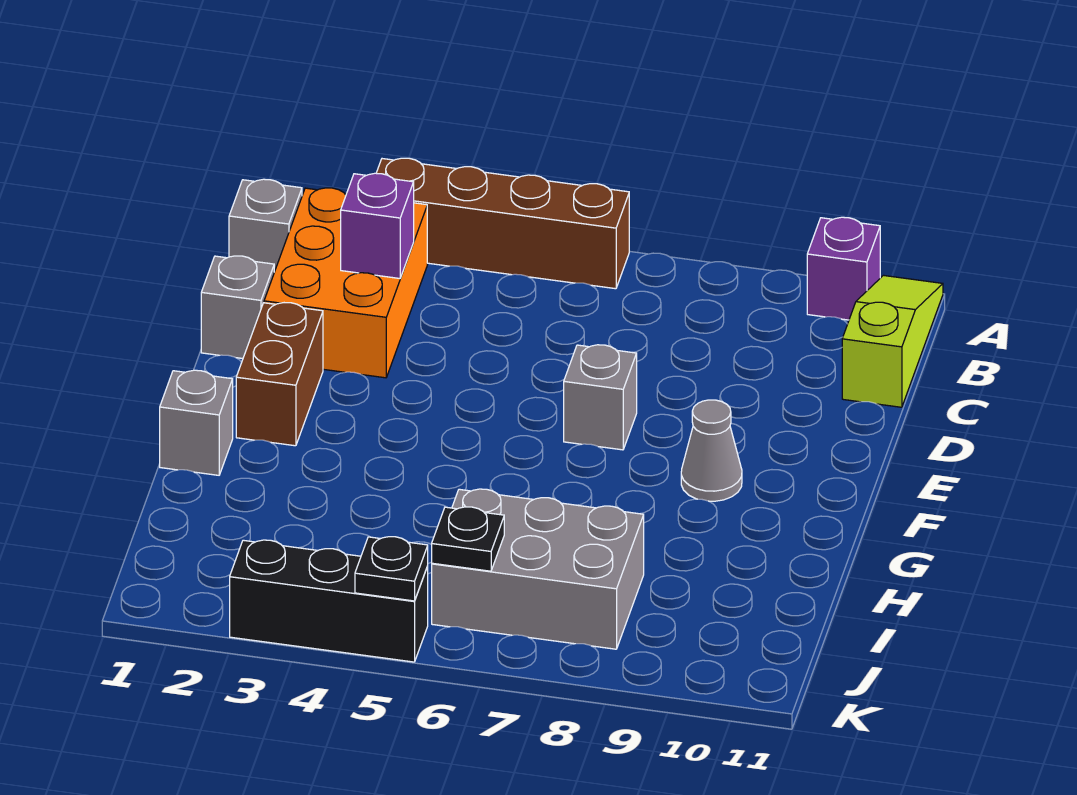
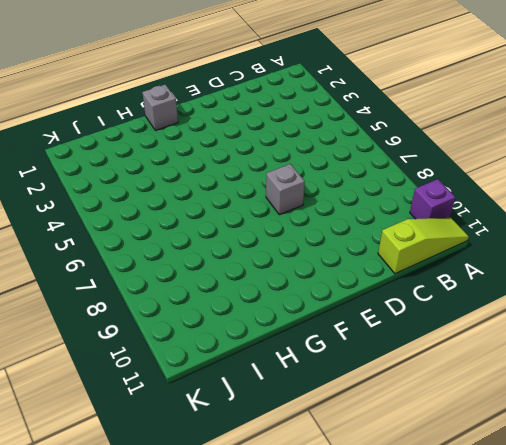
none -> brown 1x4 brick [376,158,629,289]
none -> grey 1x1 brick [229,179,302,272]
none -> orange 2x3 brick [264,188,427,378]

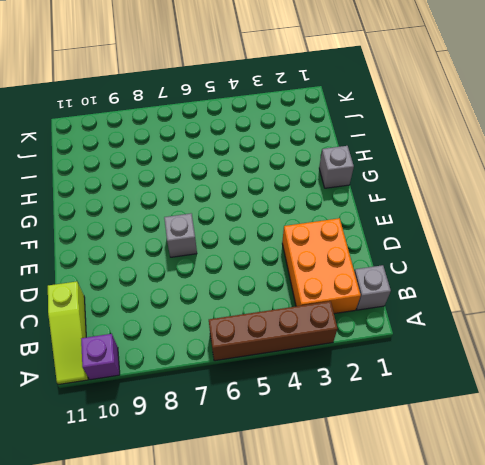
none -> grey 1x1 brick [201,256,274,358]
none -> brown 1x2 brick [236,303,323,446]
none -> grey 1x1 cone [681,400,742,501]

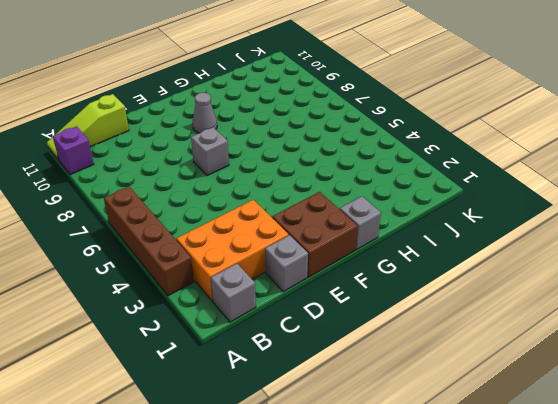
brown 2x2 brick [272,192,358,277] -> brown 1x2 brick [236,303,323,446]
none -> grey 2x3 brick [432,489,644,649]
none -> black 1x3 brick [230,540,428,662]
none -> purple 1x1 brick [341,173,414,278]

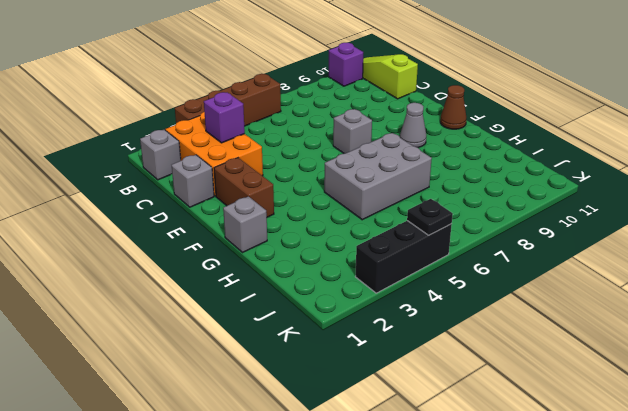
brown 1x1 cone [440,85,466,129] -> none
grey 2x3 brick [324,133,432,220] -> grey 2x3 brick moved to [432,489,644,649]
none -> black 1x1 plate [432,507,504,571]

